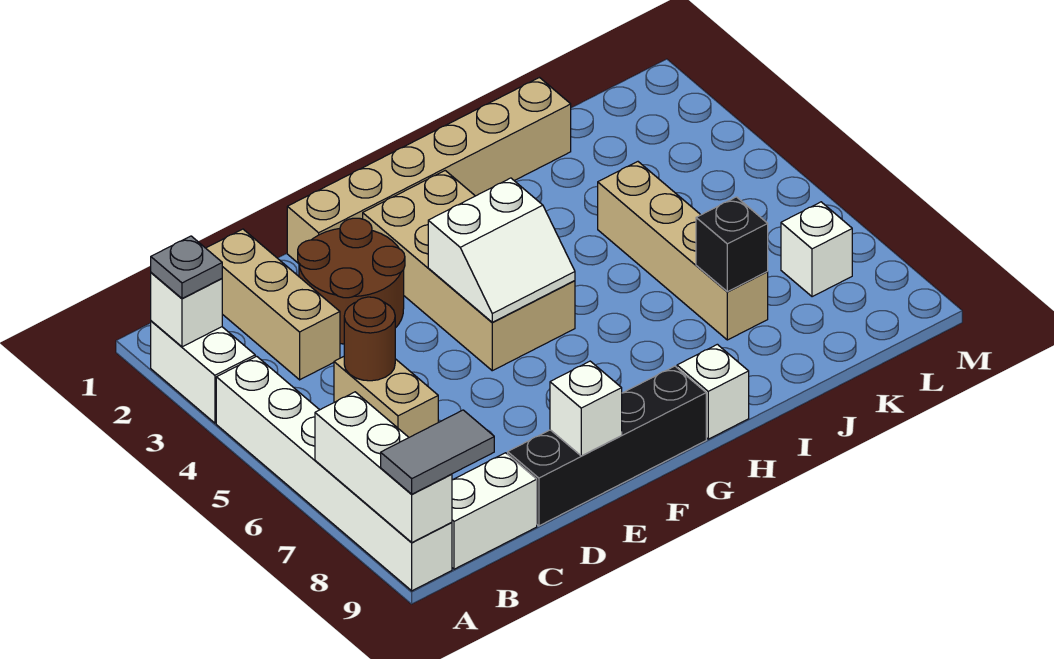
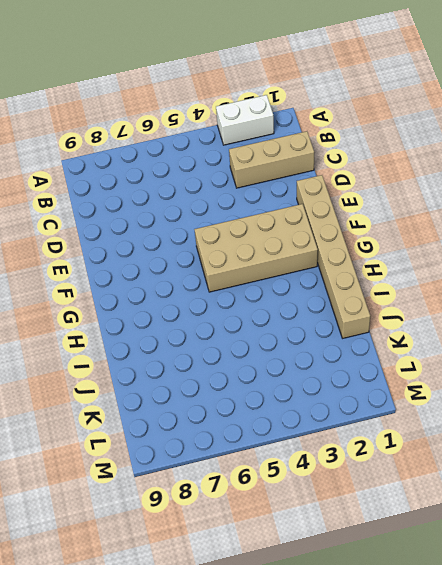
none -> white 1x6 brick [216,356,452,591]
none -> white 1x2 brick [452,453,537,569]
none -> tan 1x2 brick [334,357,438,437]

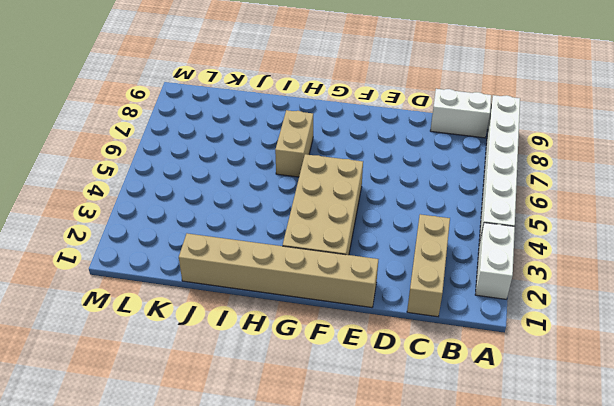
tan 1x2 brick [275,110,313,177] -> tan 1x2 brick moved to [334,357,438,437]
none -> brown 2x2 round brick [298,218,405,344]
none -> black 1x4 brick [508,366,706,526]
none -> white 1x1 brick [677,344,749,439]

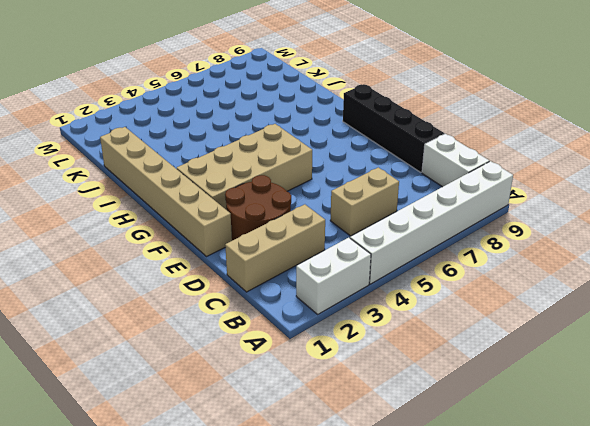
none -> white 1x1 brick [677,344,749,439]
none -> tan 1x4 brick [598,162,768,340]
none -> white 1x1 brick [781,202,852,297]

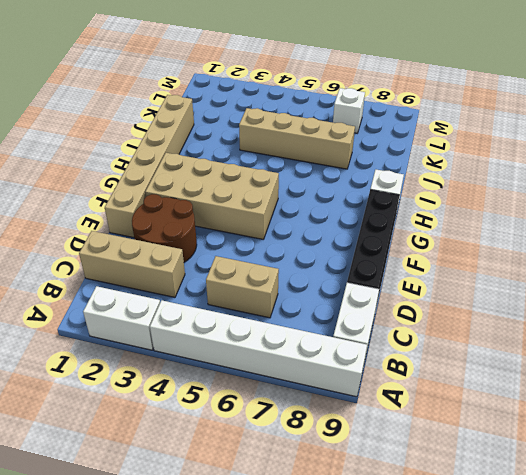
none -> white 1x1 brick [151,273,222,347]
none -> white 1x3 brick [315,392,452,543]
none -> brown 1x1 round brick [344,297,395,381]

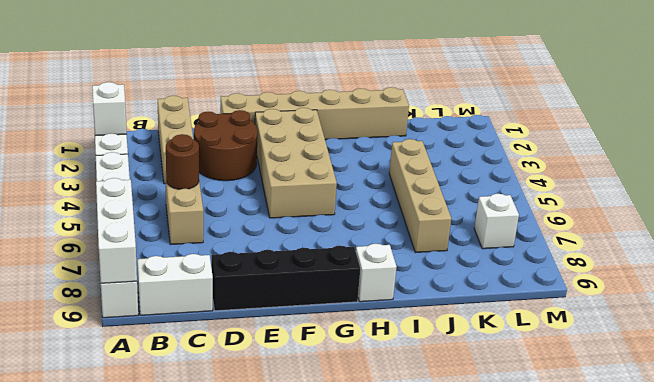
none -> white 1x1 brick [550,361,622,456]
none -> white 2x2 slope [428,178,575,322]
none -> black 1x1 brick [696,197,768,292]

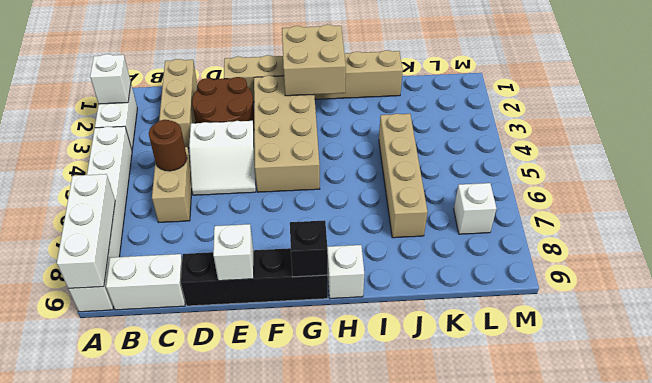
white 2x2 slope [189,121,256,195] -> white 2x2 slope moved to [428,178,575,322]
tan 2x2 brick [282,25,346,96] -> none
black 1x1 brick [290,220,328,277] -> black 1x1 brick moved to [696,197,768,292]
none -> grey 1x1 plate [151,236,222,298]
none -> grey 1x2 tile [381,410,494,494]

